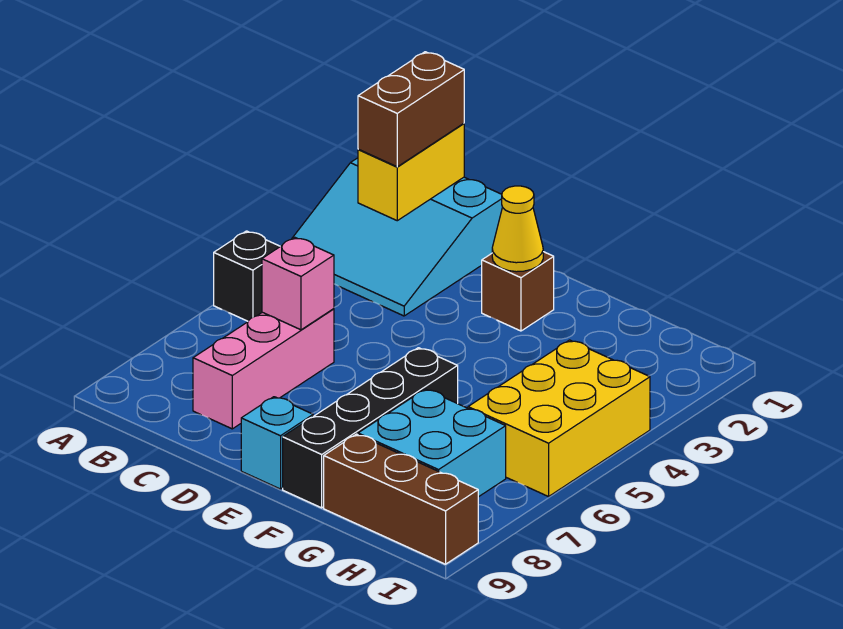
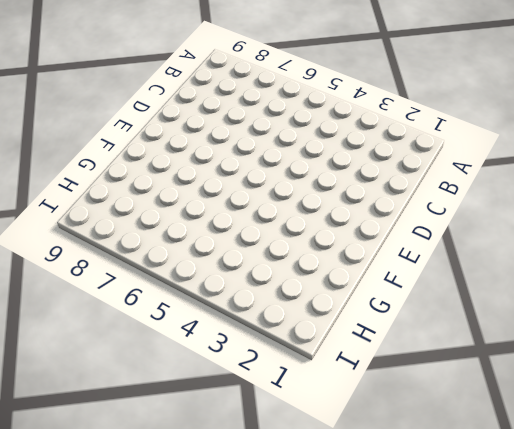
none -> cyan 3x3 slope [292,158,502,316]
none -> black 1x1 brick [214,231,280,321]
none -> pink 1x3 brick [193,309,334,429]

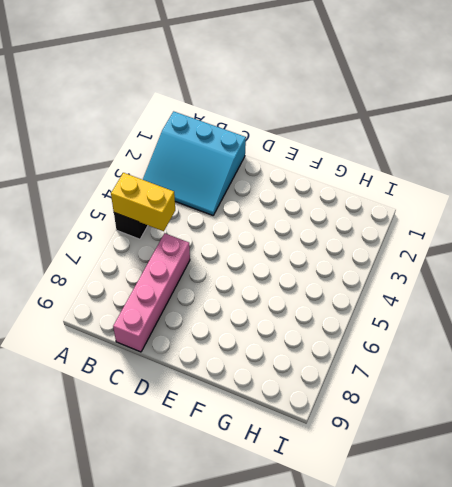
yellow 1x2 brick [111,173,175,231] -> yellow 1x2 brick turned to [358,123,464,221]
pink 1x4 brick [113,233,190,352] -> pink 1x3 brick [193,309,334,429]
none -> brown 1x1 brick [482,252,554,331]
none -> cyan 1x1 brick [241,397,313,489]
none -> black 1x4 brick [283,348,458,508]

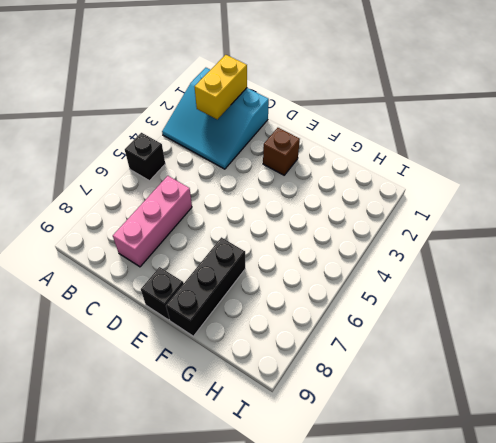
black 1x1 brick [141,267,184,320] -> cyan 1x1 brick [241,397,313,489]
black 1x3 brick [166,237,245,336] -> black 1x4 brick [283,348,458,508]
none -> cyan 2x2 brick [358,389,506,497]
none -> brown 1x3 brick [324,434,478,564]
none -> yellow 2x3 brick [468,340,650,497]

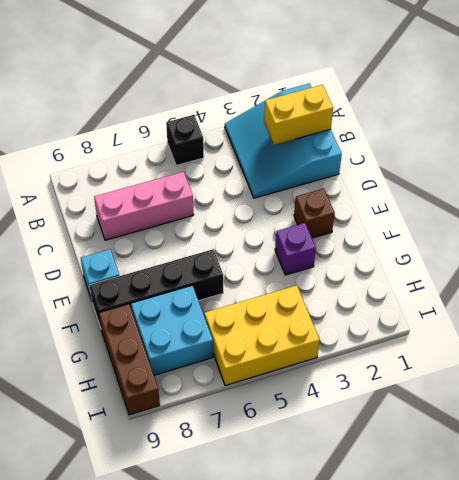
purple 1x1 brick [275,223,316,275] -> none
none -> pink 1x1 brick [262,237,334,330]
none -> yellow 1x1 cone [492,186,543,272]
none -> brown 1x2 brick [358,52,464,167]

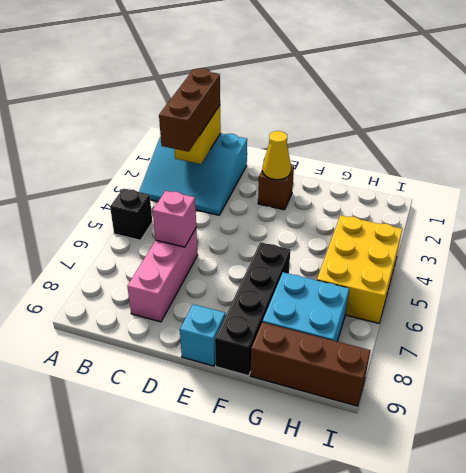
brown 1x3 brick [159,68,220,152] -> brown 1x2 brick [358,52,464,167]

